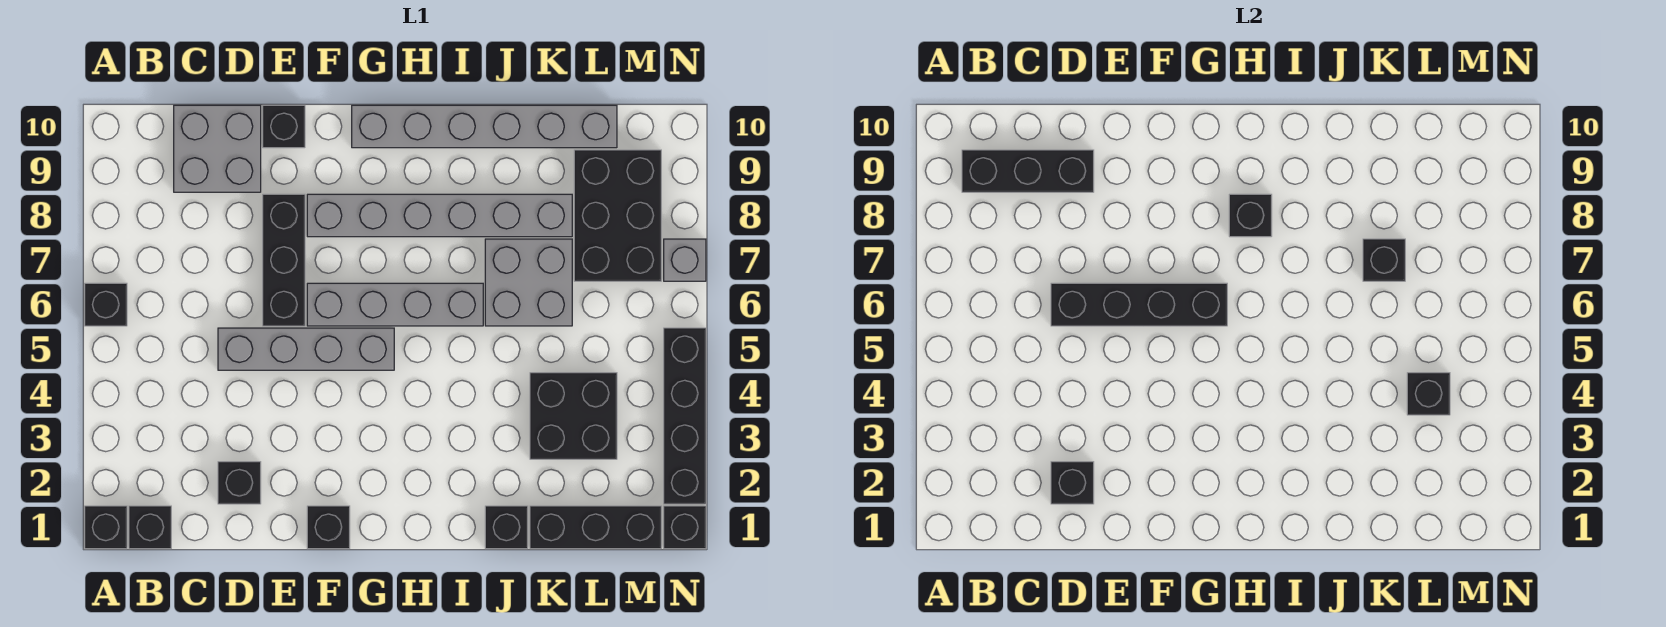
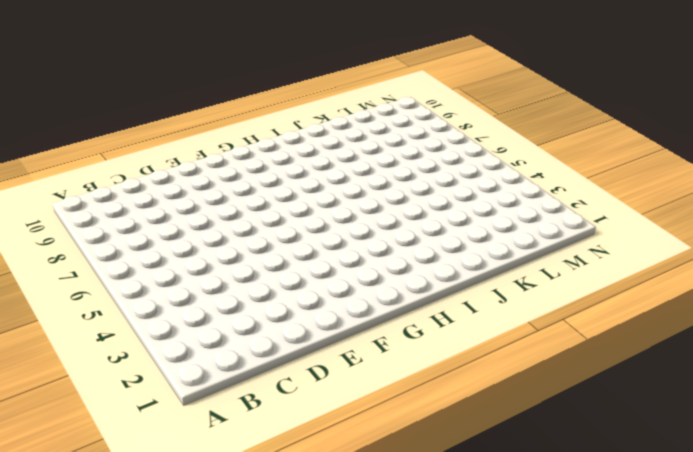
none -> black 1x1 brick [85,506,127,549]
none -> black 1x1 brick [85,283,127,326]
none -> black 1x1 brick [129,506,171,549]

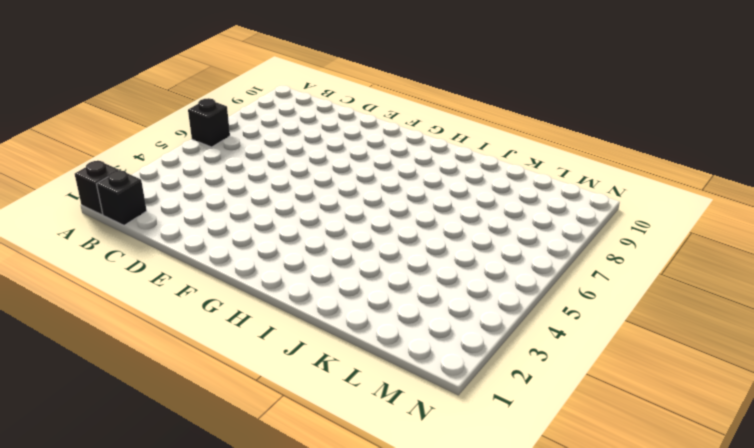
none -> grey 2x2 brick [174,105,261,192]
none -> black 1x1 brick [218,462,261,504]
none -> grey 1x4 brick [218,328,394,370]

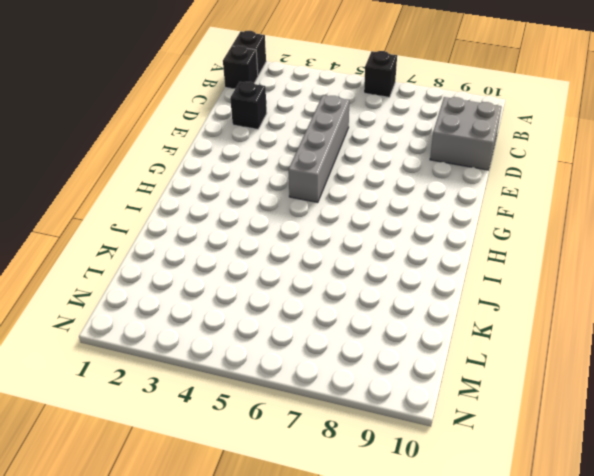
none -> black 1x3 brick [263,194,305,326]
none -> black 1x1 brick [263,105,305,148]
none -> black 1x1 brick [307,506,350,549]

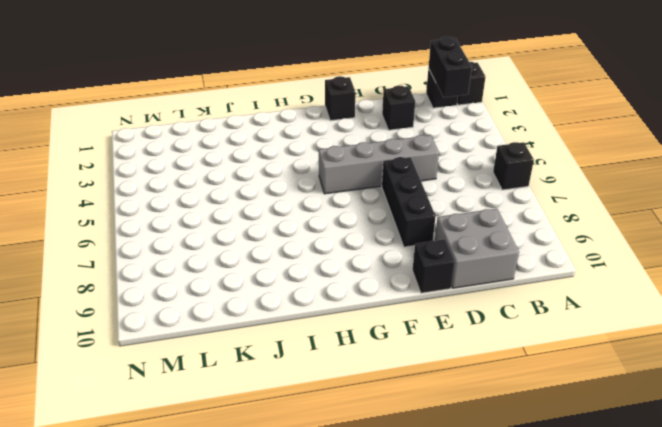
black 1x2 brick [428,37,472,97] -> none
none -> grey 1x4 brick [307,283,483,326]
none -> grey 1x6 brick [307,194,572,237]
none -> grey 1x6 brick [352,105,617,148]

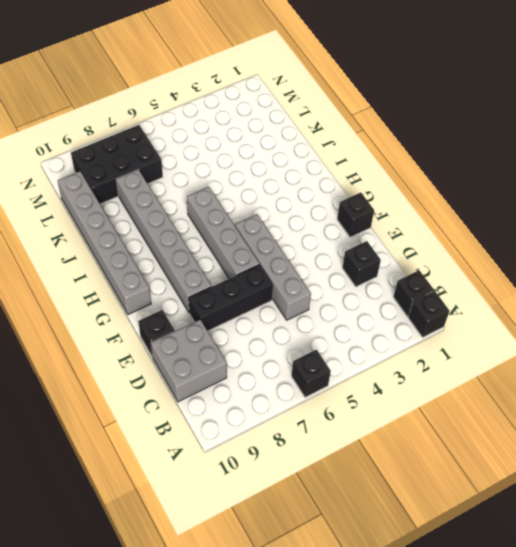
none -> black 1x1 brick [485,506,528,549]
none -> grey 2x2 brick [485,239,572,326]
none -> black 1x3 brick [530,506,661,549]

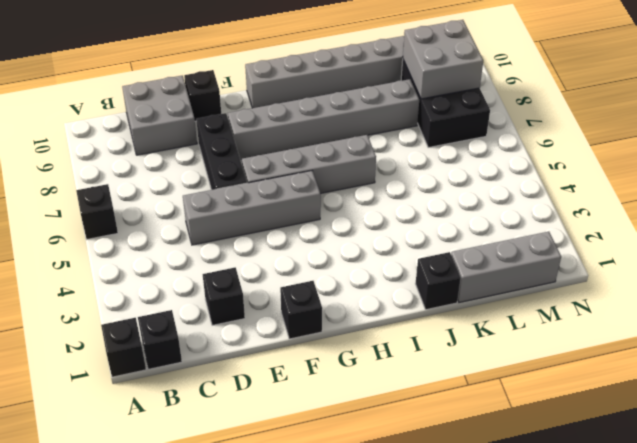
grey 1x3 brick [451,232,561,302] -> black 1x3 brick [530,506,661,549]
grey 2x2 brick [403,20,483,99] -> grey 2x2 brick moved to [485,239,572,326]
none -> black 2x2 brick [530,373,617,459]
none -> black 1x1 brick [664,506,706,549]
none -> black 1x4 brick [664,328,706,504]

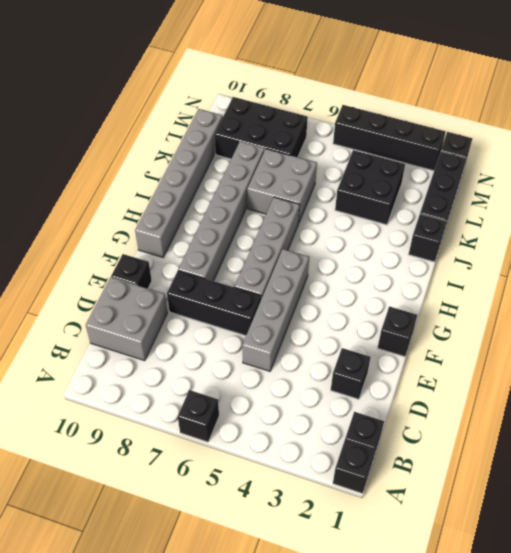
none -> grey 1x1 brick [664,239,706,281]
none -> black 1x3 brick [962,150,1094,192]
none -> black 1x1 brick [1051,462,1094,504]

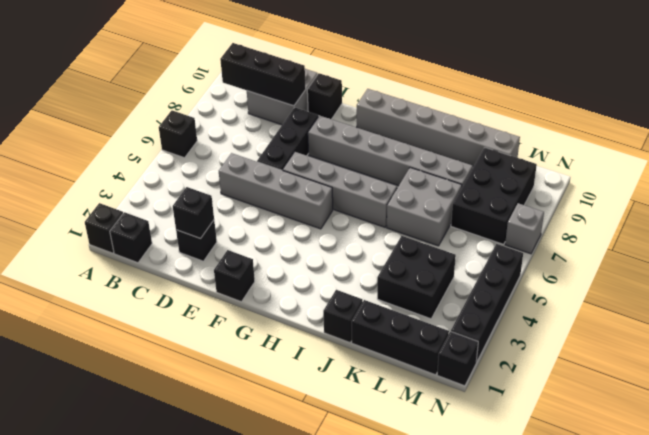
none -> black 1x4 brick [1051,283,1227,326]
none -> black 1x1 brick [1229,194,1272,237]
none -> black 1x1 brick [1363,239,1405,281]

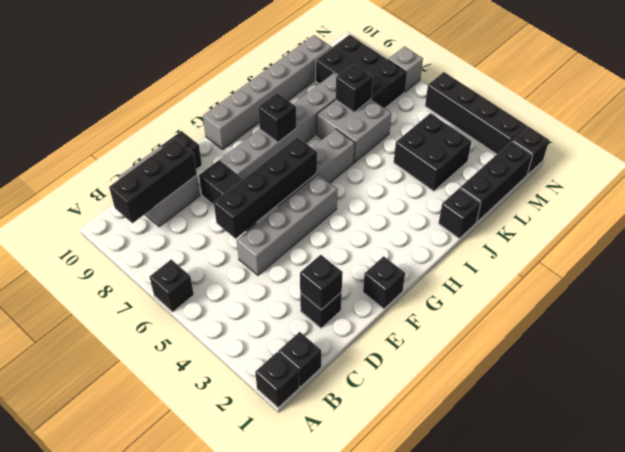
none -> black 1x1 brick [1407,373,1450,415]

